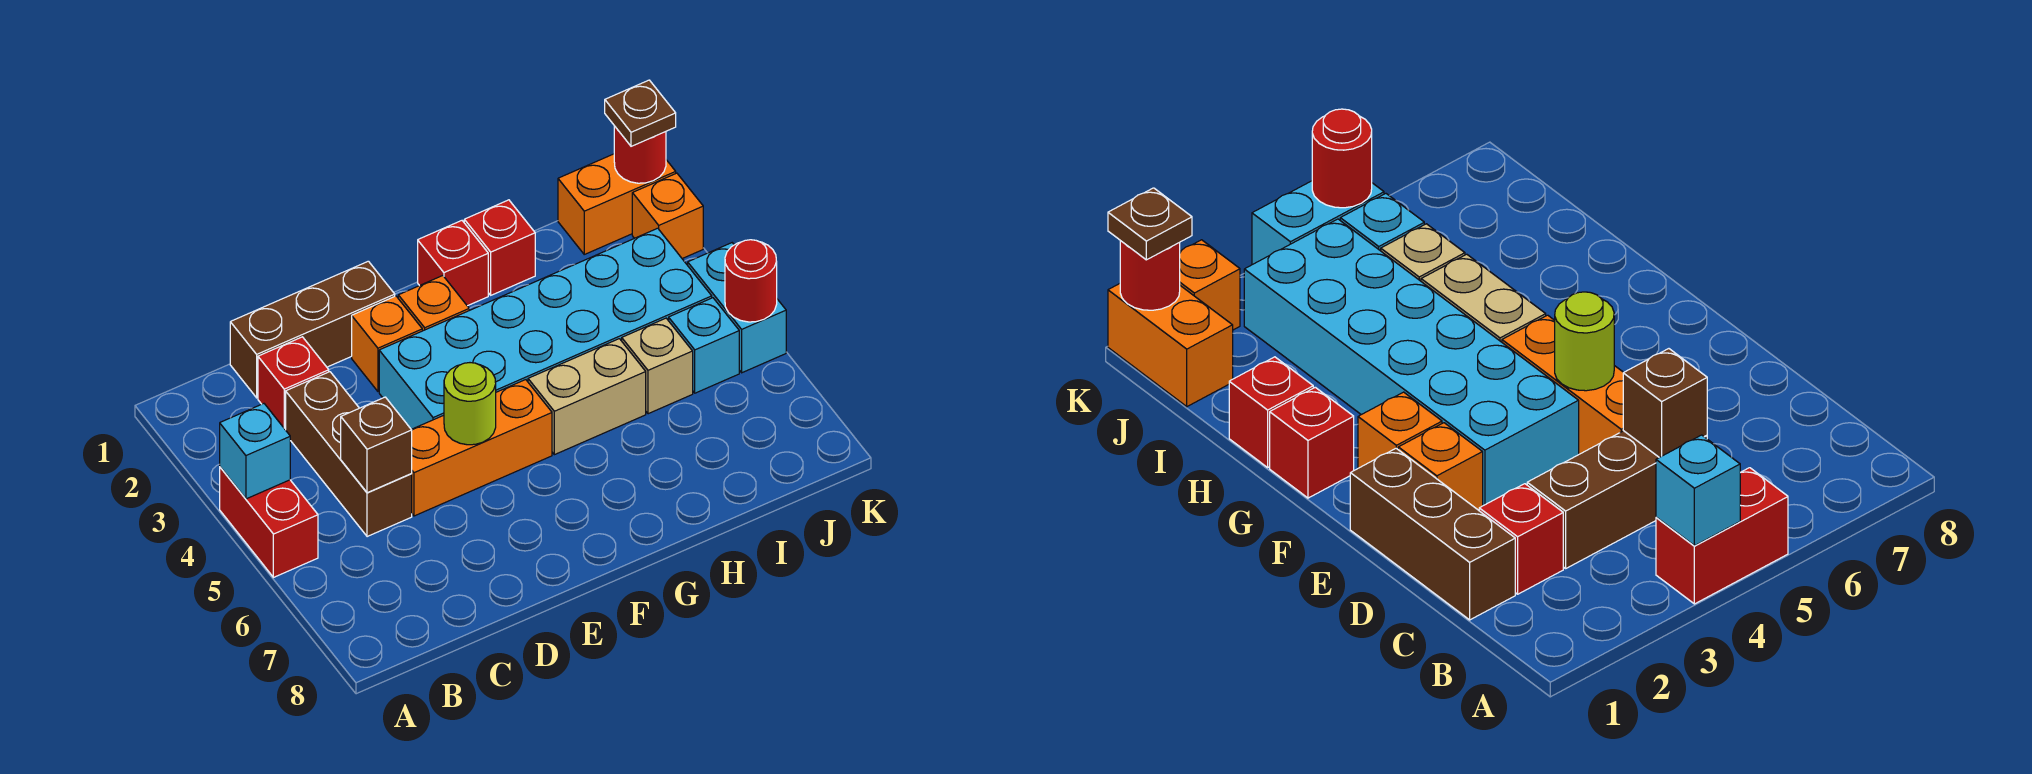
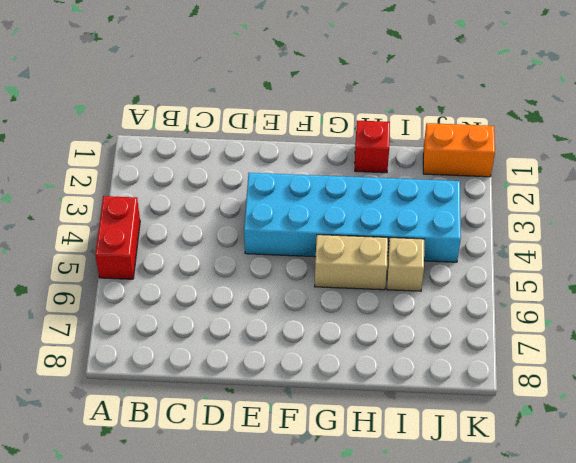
none -> brown 1x3 brick [230,261,395,398]
none -> red 1x1 brick [258,337,329,430]
none -> brown 1x3 brick [286,372,412,537]

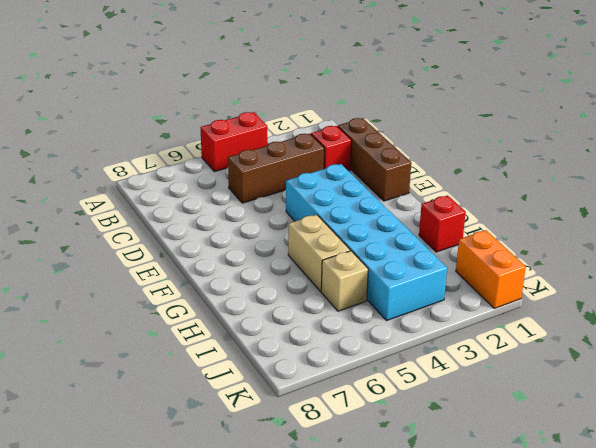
none -> orange 1x3 brick [411,380,552,516]
none -> orange 1x1 brick [352,296,422,391]
none -> orange 1x1 brick [398,276,469,331]

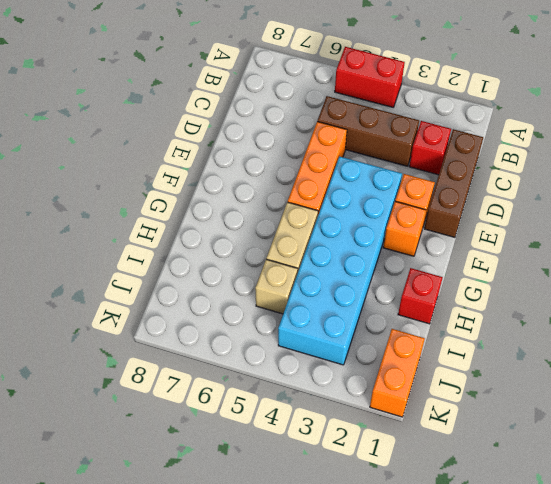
none -> red 1x1 brick [418,221,488,306]
none -> cyan 1x1 brick [669,298,739,393]
none -> orange 1x1 brick [632,173,703,259]

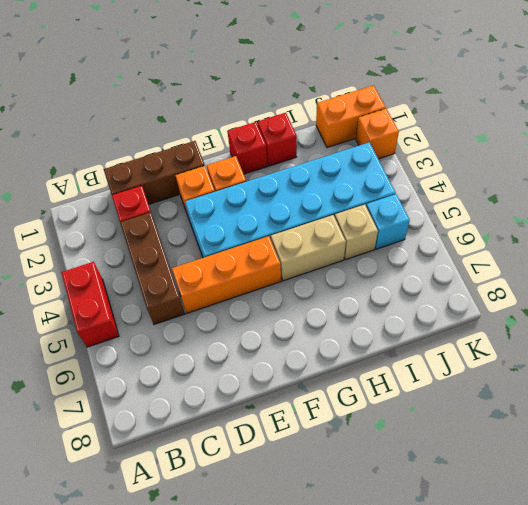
none -> cyan 1x2 brick [688,243,786,373]
none -> cyan 1x1 brick [220,404,290,499]
none -> brown 1x1 brick [341,397,412,493]

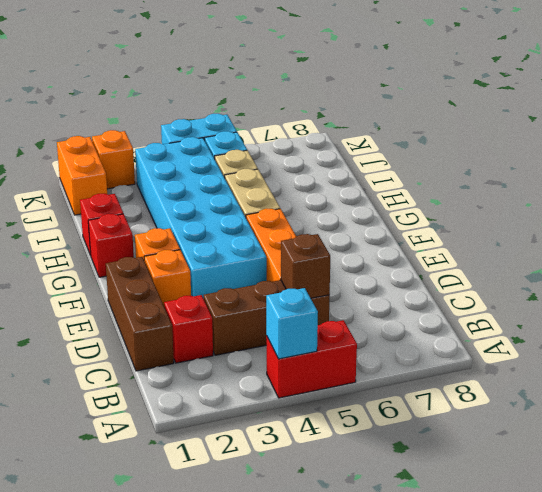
none -> lime 1x1 round brick [444,363,496,445]
none -> red 1x1 round brick [614,126,666,183]
none -> red 1x1 round brick [725,240,777,322]

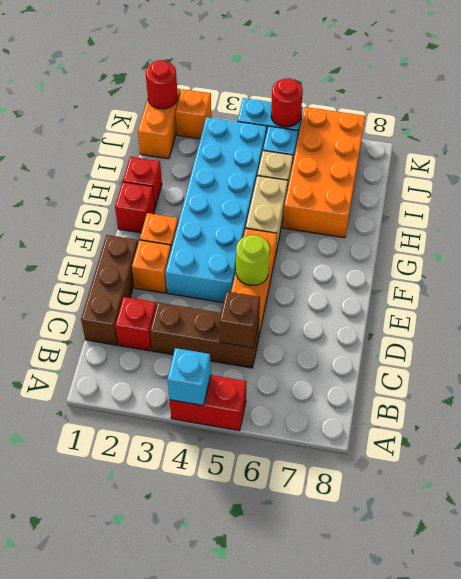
orange 2x4 brick [283,107,365,238] -> none
none -> brown 1x1 plate [605,80,676,146]

